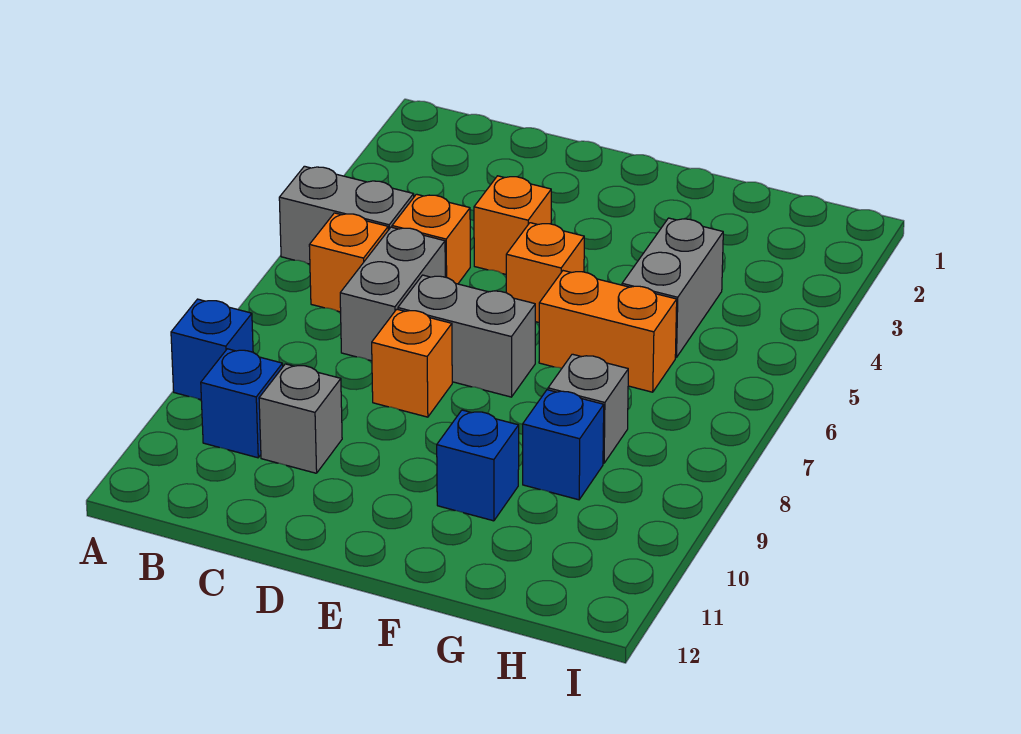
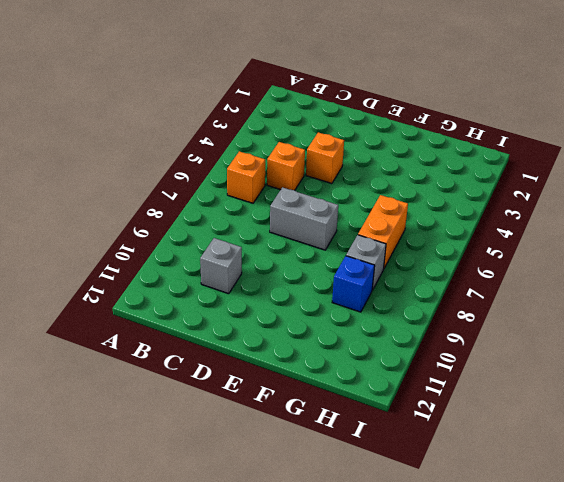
orange 1x2 brick [358,195,408,268] -> orange 1x2 brick turned to [539,271,677,392]
none -> grey 1x2 brick [279,166,414,264]
none -> blue 1x1 brick [171,299,253,400]
none -> blue 1x1 brick [201,349,283,458]

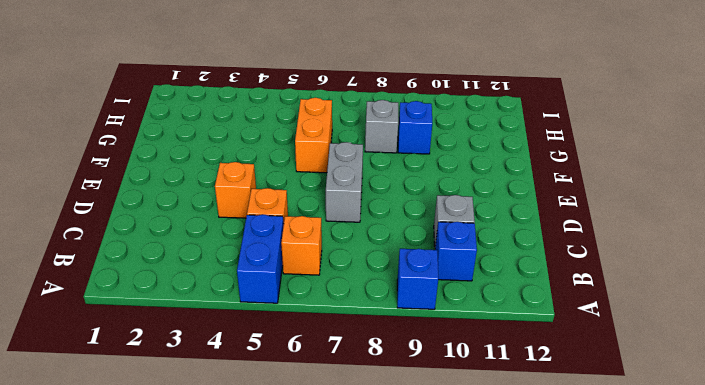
blue 1x2 brick [237,215,284,303] -> grey 1x2 brick [279,166,414,264]
none -> grey 1x2 brick [340,227,445,361]
none -> orange 1x1 brick [372,309,452,417]
none -> orange 1x1 brick [506,223,584,322]

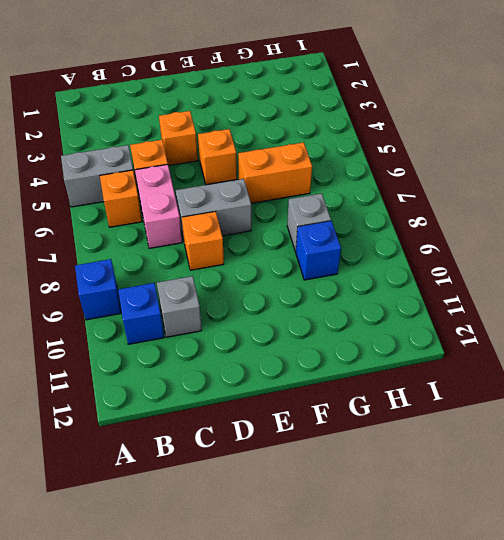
pink 1x2 brick [135,164,182,248] -> grey 1x2 brick [340,227,445,361]
none -> blue 1x1 brick [437,410,519,521]
none -> grey 1x2 brick [622,218,723,358]

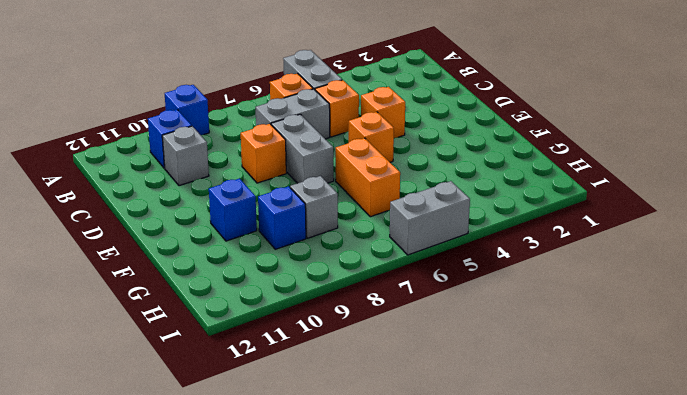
grey 1x2 brick [390,181,470,255] -> grey 1x2 brick moved to [622,218,723,358]

